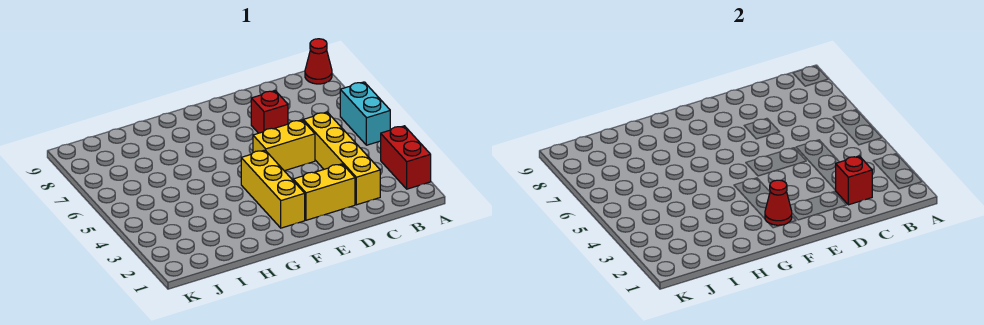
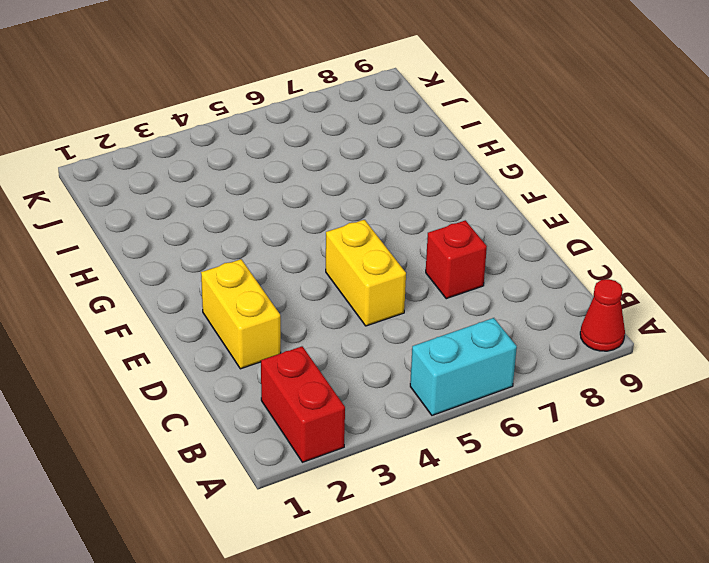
red 1x2 brick [261,346,345,462] -> red 1x2 brick turned to [381,126,431,189]
none -> yellow 1x4 brick [303,112,380,205]
none -> yellow 1x3 brick [241,150,305,228]

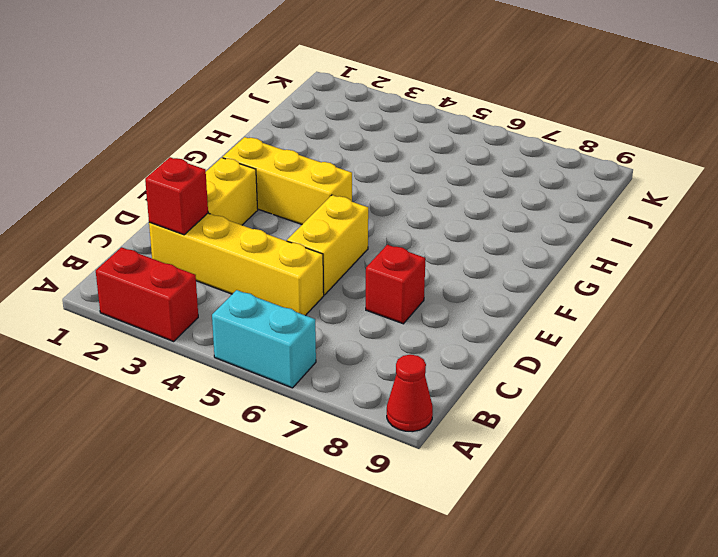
none -> red 1x1 cone [765,180,792,225]

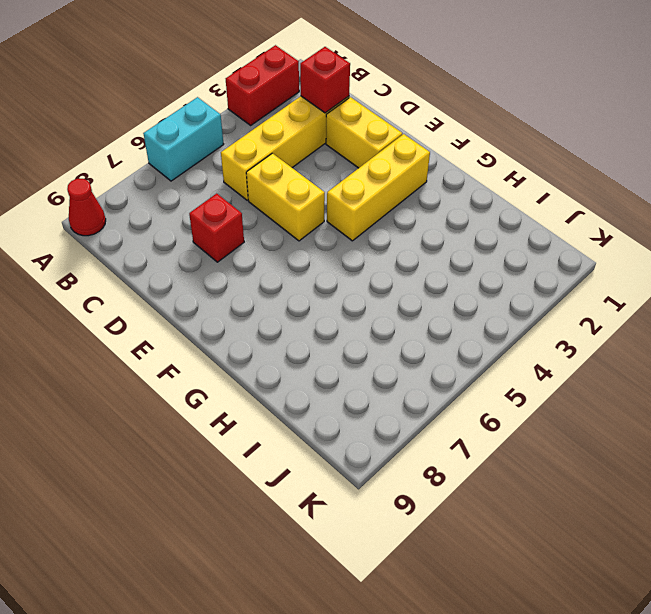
none -> red 1x1 cone [765,180,792,225]

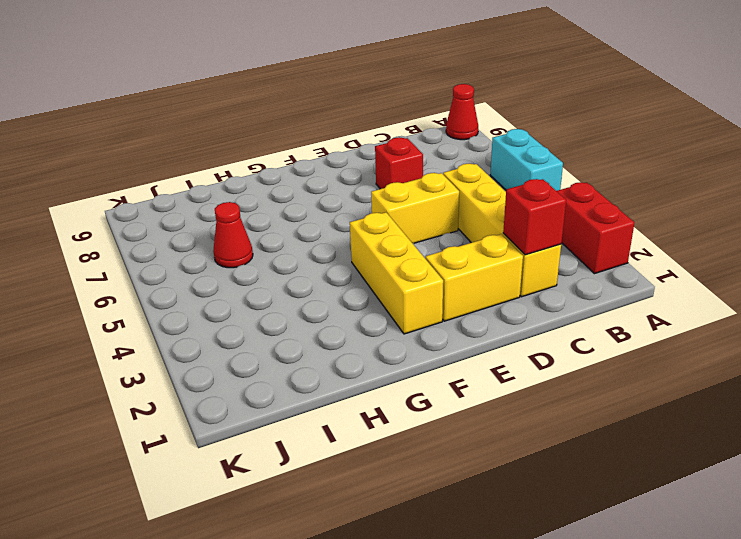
red 1x1 cone [213,202,253,268] -> red 1x1 cone moved to [765,180,792,225]

